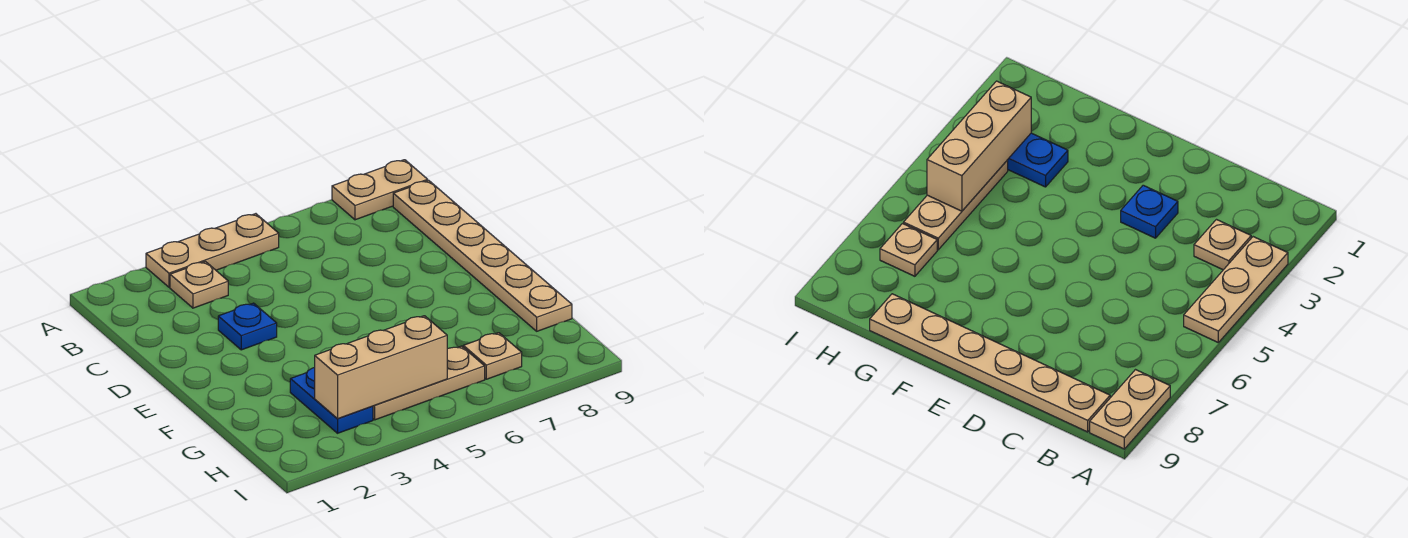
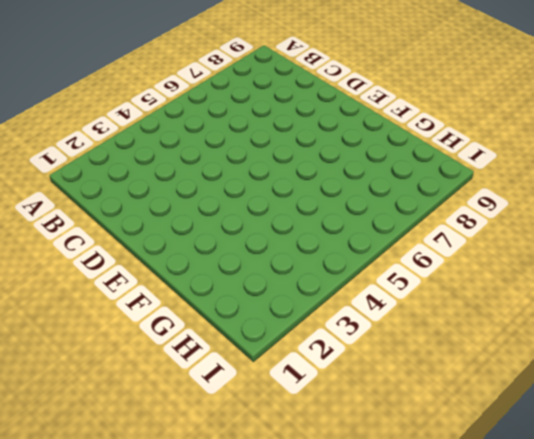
none -> tan 1x3 plate [146,214,279,287]
none -> tan 1x2 plate [332,160,428,220]

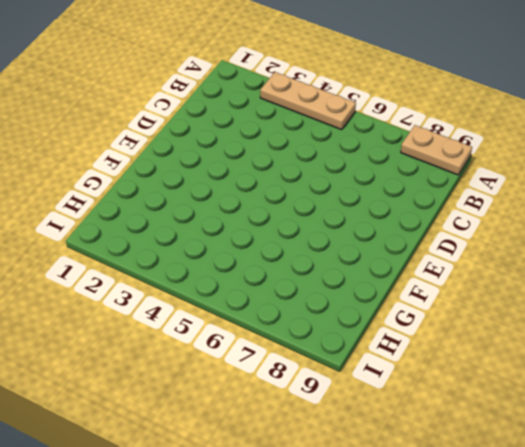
none -> tan 1x1 plate [170,261,228,308]
none -> tan 1x6 plate [393,180,572,331]

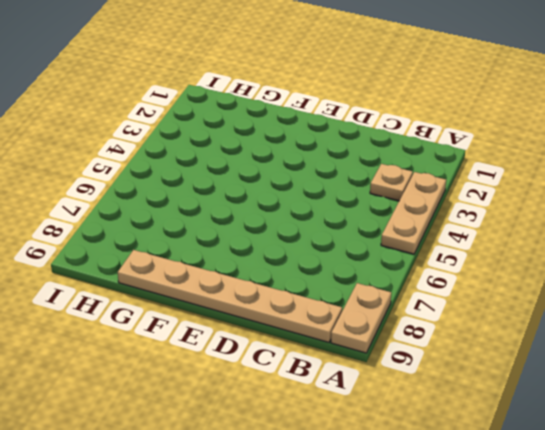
none -> blue 1x1 plate [218,303,277,350]
none -> blue 1x2 plate [290,368,373,433]

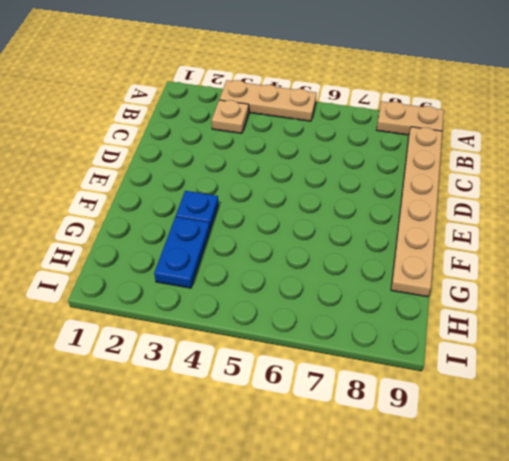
blue 1x1 plate [176,191,218,229] -> blue 1x1 plate moved to [218,303,277,350]
none -> tan 1x3 plate [373,346,485,420]
none -> tan 1x1 plate [463,333,522,379]

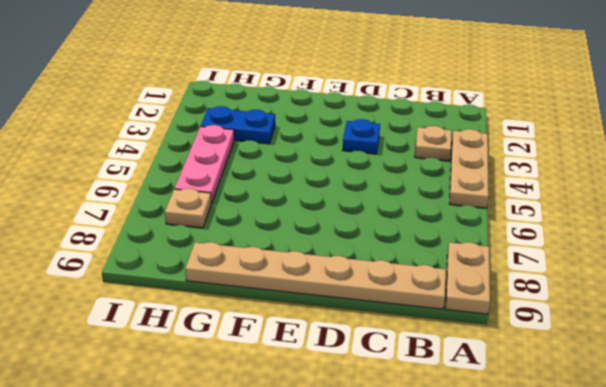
pink 1x3 plate [175,125,234,204] -> tan 1x3 plate [373,346,485,420]
none -> tan 1x3 brick [315,316,447,419]

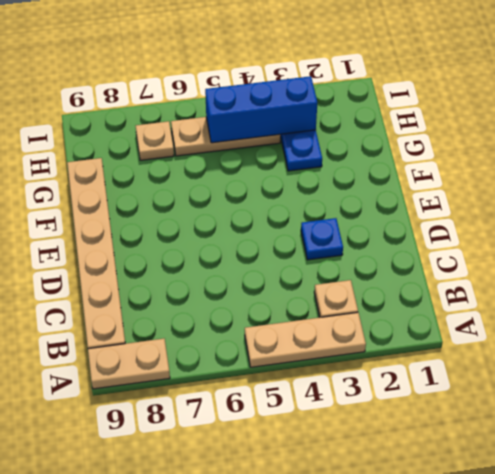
blue 1x3 brick [205,76,317,143] -> tan 1x3 brick [315,316,447,419]

